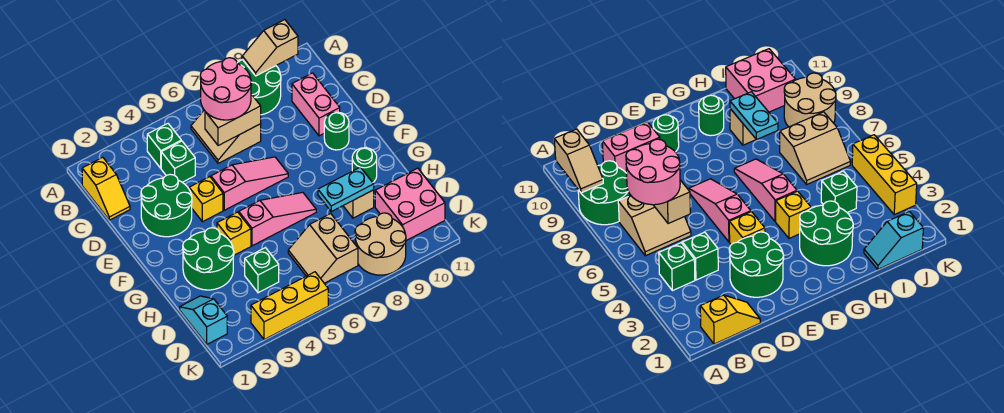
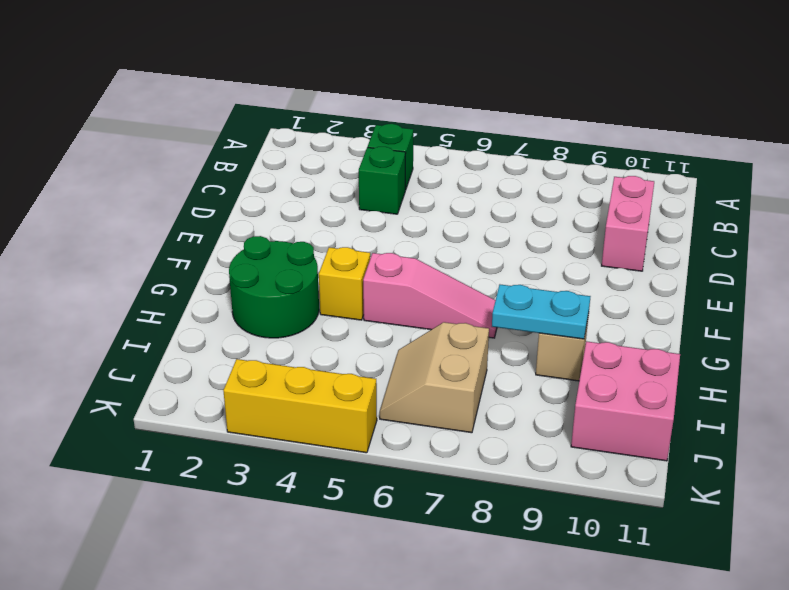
none -> green 2x2 round brick [237,60,281,115]
none -> yellow 1x2 slope [82,157,130,220]
none -> tan 2x2 slope [191,110,261,163]

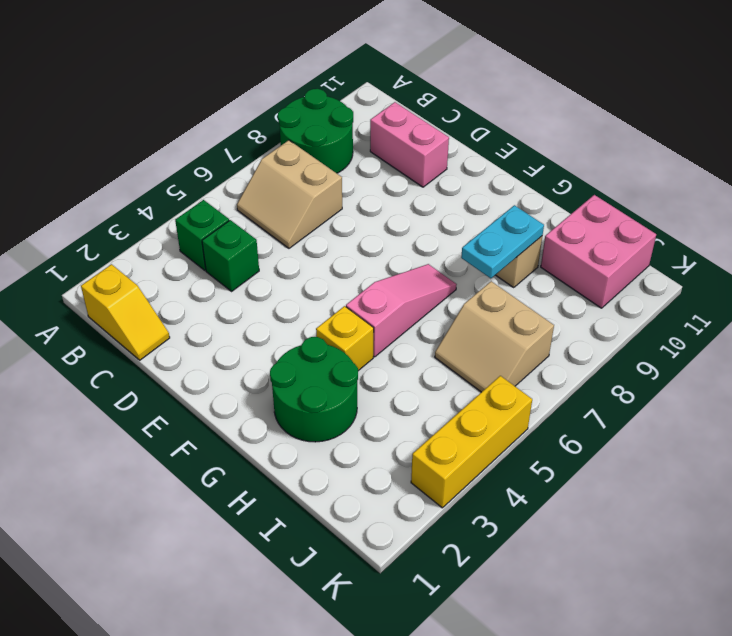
none -> green 2x2 round brick [141,174,192,237]
none -> yellow 1x1 brick [189,177,223,222]
none -> pink 1x3 slope [211,157,288,210]

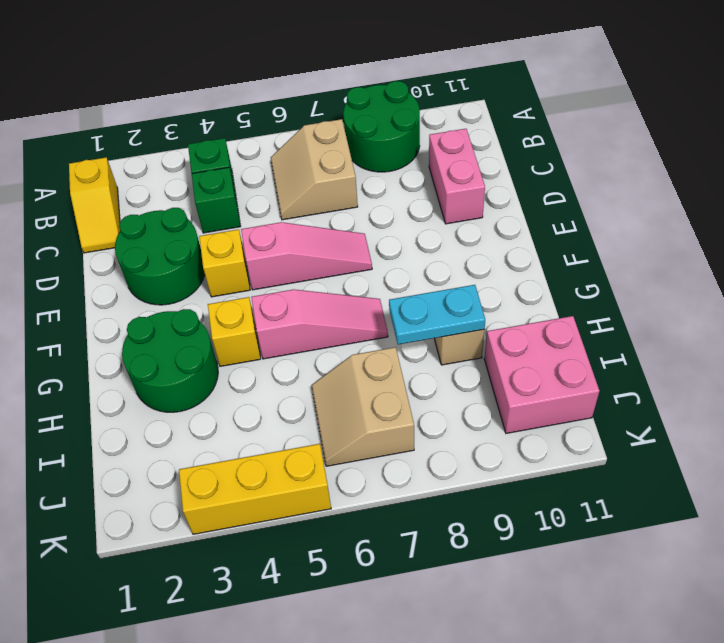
none -> green 1x1 round brick [324,112,349,150]
none -> green 1x1 round brick [352,148,377,182]
none -> cyan 1x2 slope [180,296,227,344]

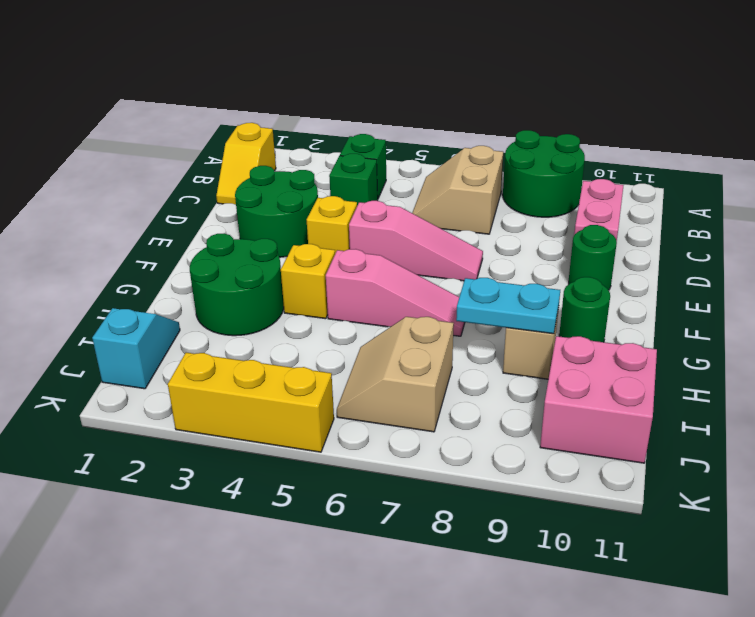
none -> green 1x1 brick [245,248,279,293]
none -> tan 2x2 round brick [355,213,406,275]
none -> tan 1x2 slope [242,20,298,76]

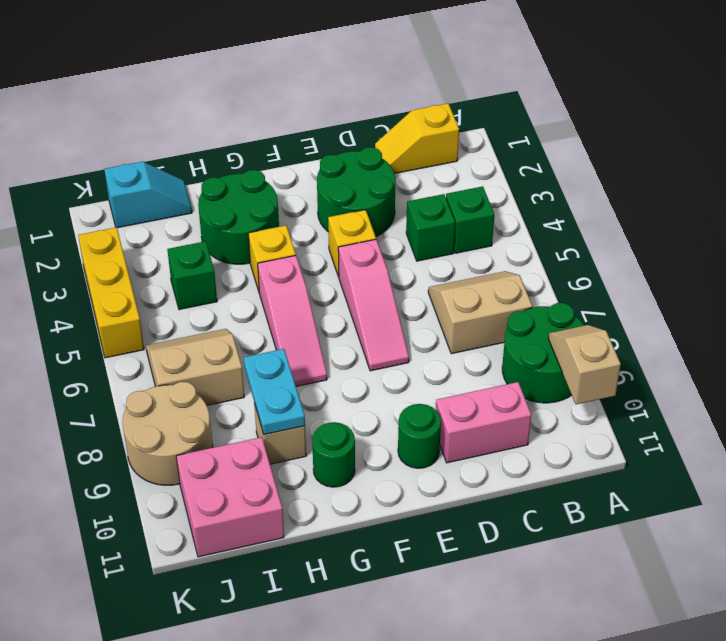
none -> tan 1x2 brick [205,94,261,146]
none -> pink 2x2 round brick [200,58,251,120]

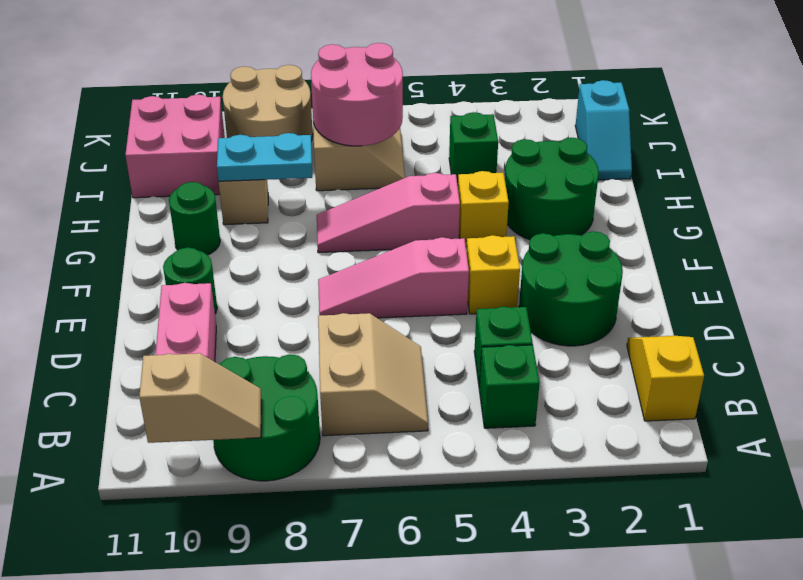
pink 2x2 round brick [311,43,403,146] -> pink 2x2 round brick moved to [200,58,251,120]
none -> yellow 1x3 brick [251,272,328,340]
none -> tan 1x2 brick [205,94,261,146]

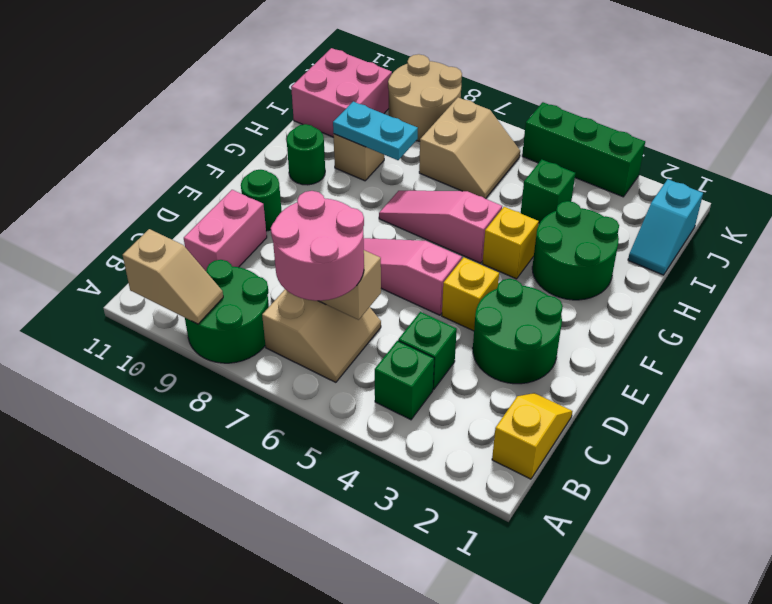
green 1x3 brick [522,102,645,197] -> yellow 1x3 brick [251,272,328,340]

